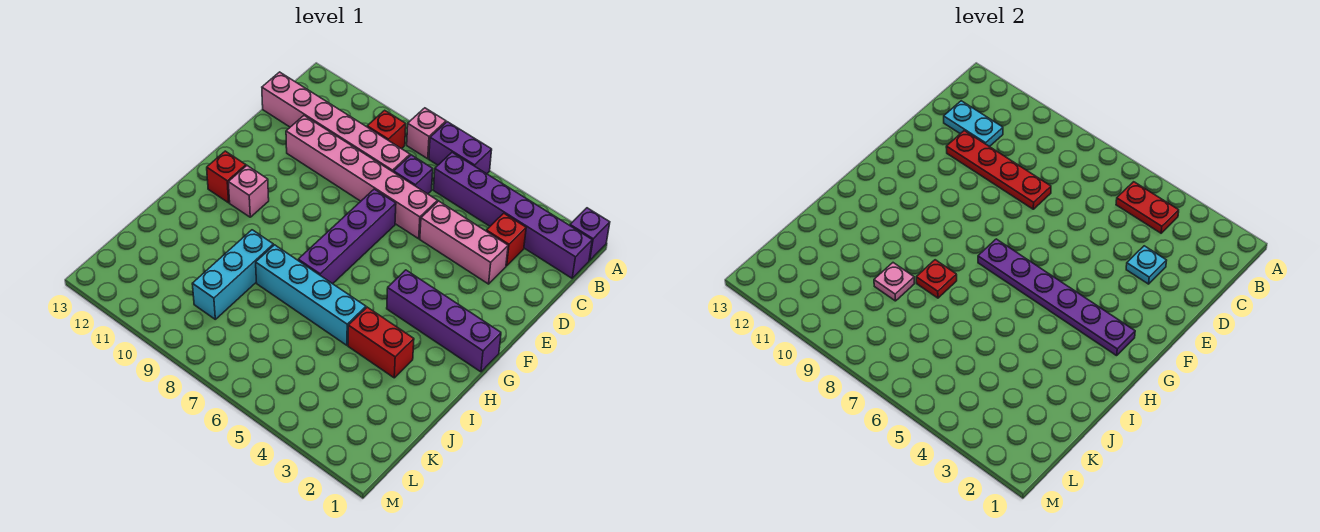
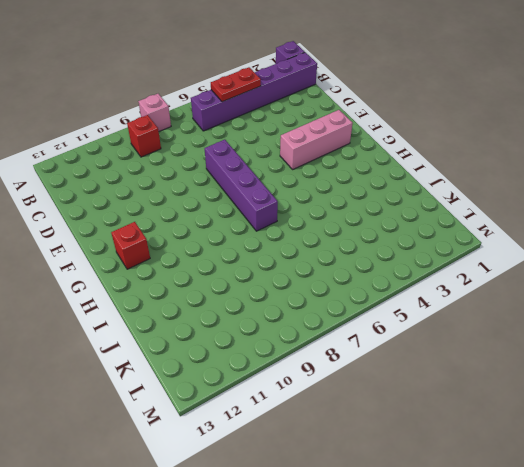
pink 1x3 brick [280,110,353,169] -> pink 1x3 brick moved to [420,201,508,284]
none -> purple 1x2 brick [429,122,492,174]
none -> red 1x1 brick [486,213,526,266]
none -> purple 1x1 brick [394,155,433,194]

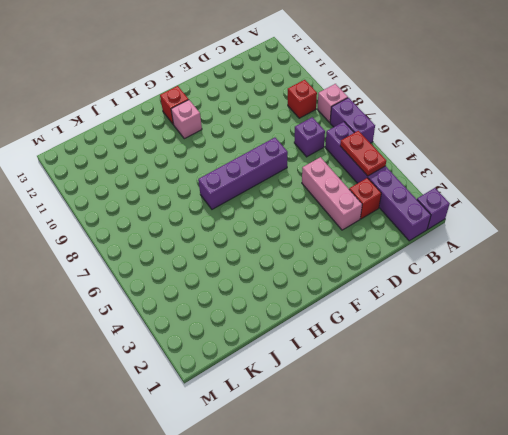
none -> pink 1x6 brick [262,72,410,172]
none -> pink 1x6 brick [286,116,437,239]
none -> purple 1x4 brick [387,270,501,372]

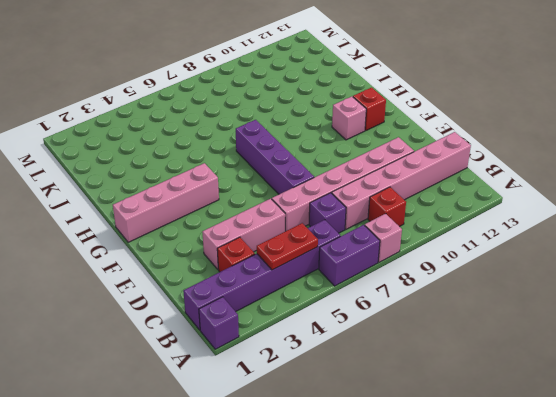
pink 1x4 brick [113,163,219,242] -> purple 1x4 brick [387,270,501,372]
none -> red 1x2 brick [348,307,414,378]
none -> cyan 1x4 brick [256,245,366,345]
none -> cyan 1x3 brick [192,230,273,319]

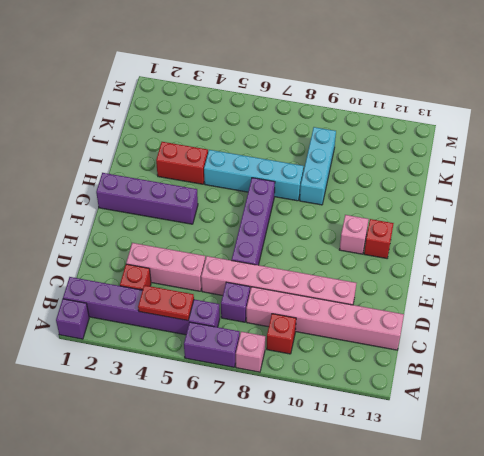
none -> cyan 1x2 plate [944,101,1003,147]
none -> cyan 1x1 plate [1126,246,1167,284]
none -> red 1x4 plate [946,131,1051,209]

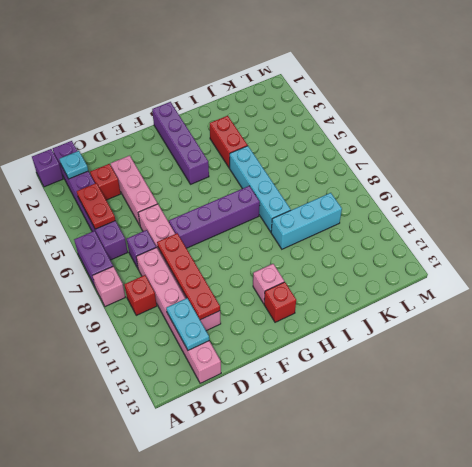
cyan 1x1 plate [60,151,88,179] -> cyan 1x1 plate moved to [1126,246,1167,284]
none -> purple 1x6 plate [978,239,1135,356]
none -> red 1x1 plate [916,260,957,298]
none -> pink 1x1 plate [874,263,915,301]

